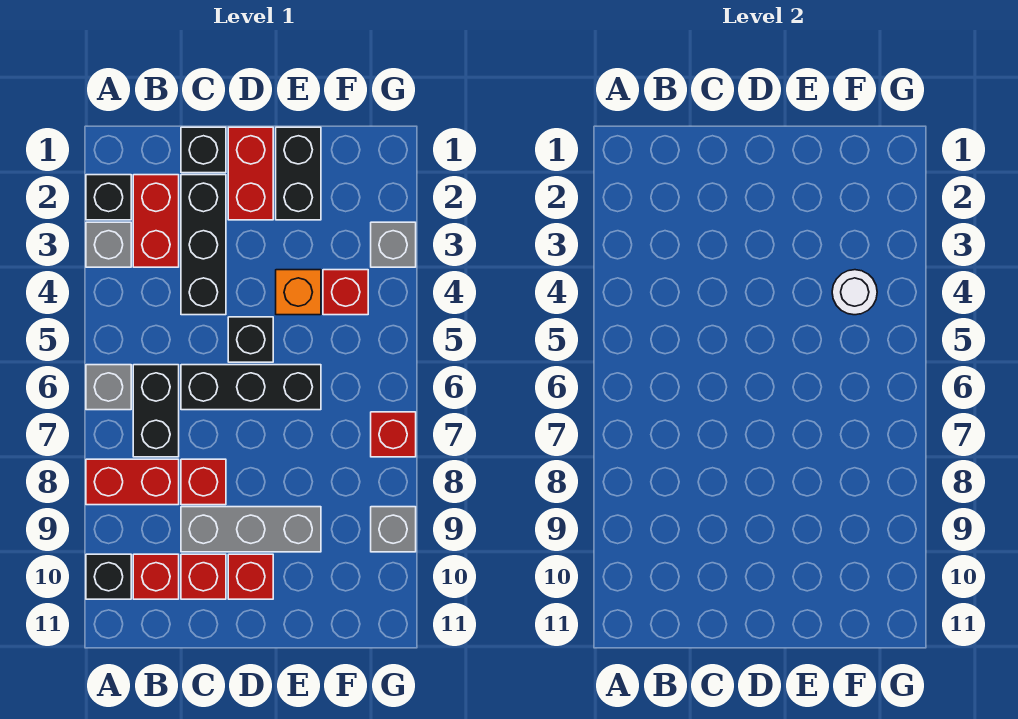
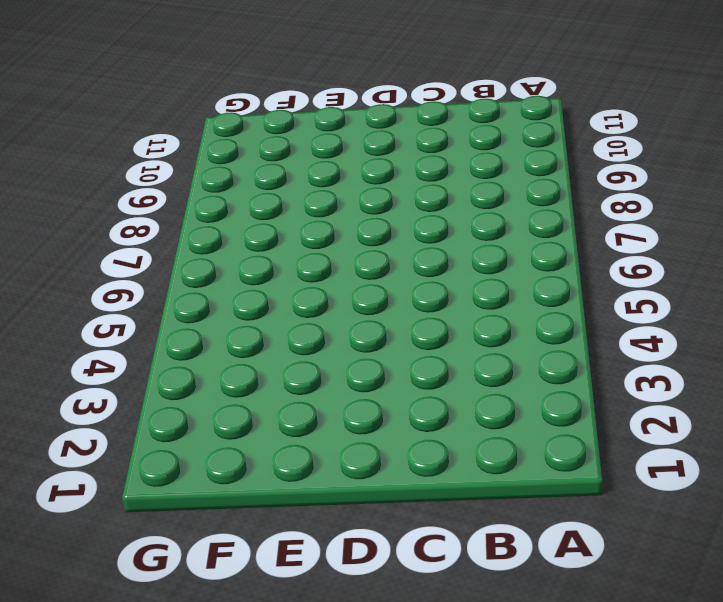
none -> black 1x1 brick [86,175,131,220]
none -> grey 1x1 brick [86,222,131,267]
none -> grey 1x1 brick [86,365,131,410]

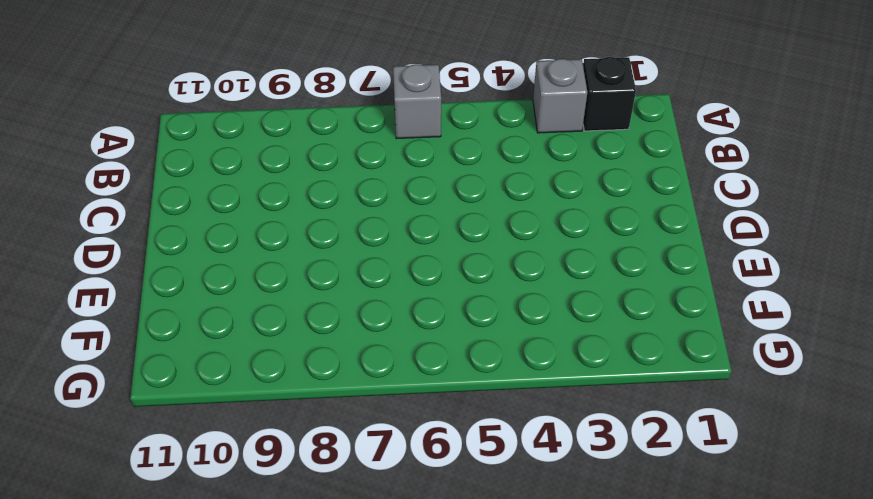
none -> red 1x2 brick [86,459,179,505]
none -> black 1x1 brick [86,554,131,599]
none -> red 1x2 brick [133,175,179,267]

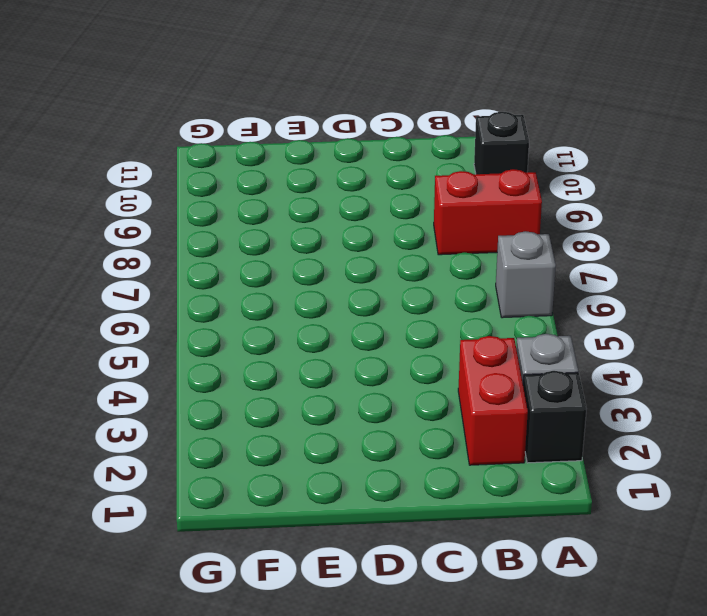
none -> black 1x2 brick [133,365,179,457]
none -> red 1x1 brick [133,554,179,599]
none -> black 1x1 brick [181,127,226,173]

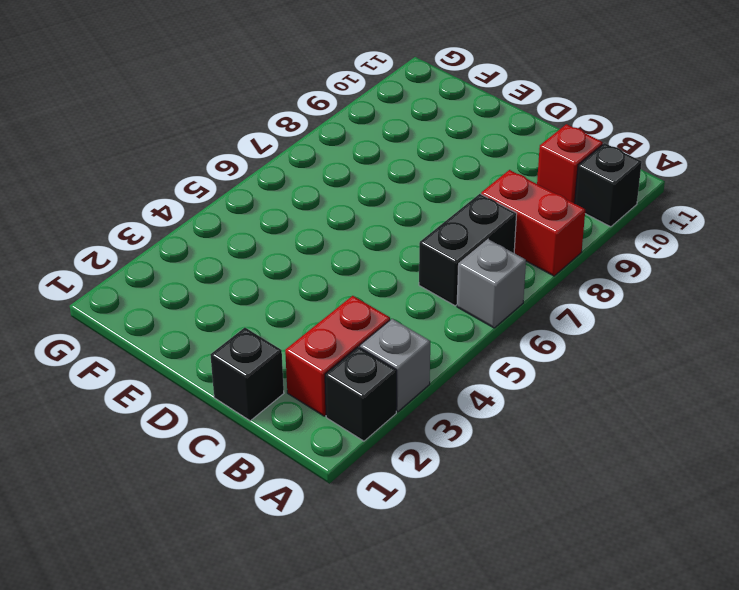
none -> black 1x3 brick [181,175,226,315]
none -> black 1x3 brick [181,365,321,410]
none -> red 1x1 brick [181,459,226,505]

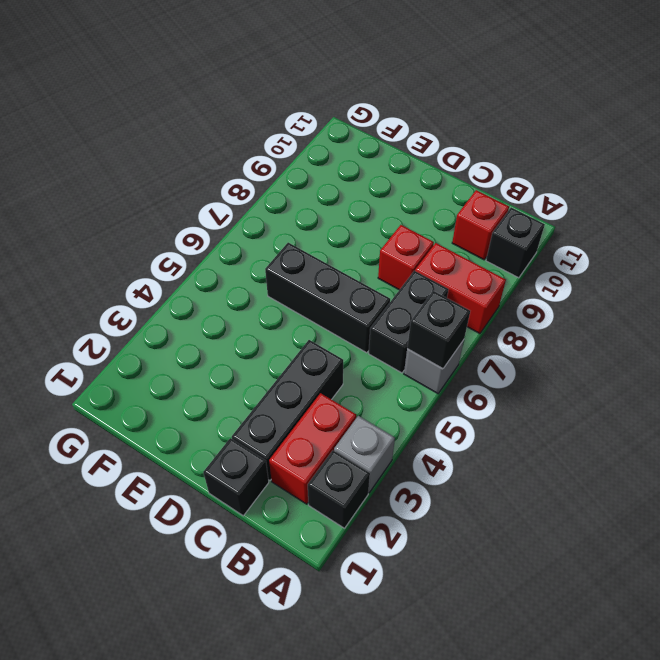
black 1x1 brick [407,291,470,369] -> black 1x1 brick moved to [228,317,273,362]
none -> grey 1x3 brick [181,507,321,552]
none -> red 1x1 brick [181,554,226,599]
none -> red 1x2 brick [228,127,273,220]

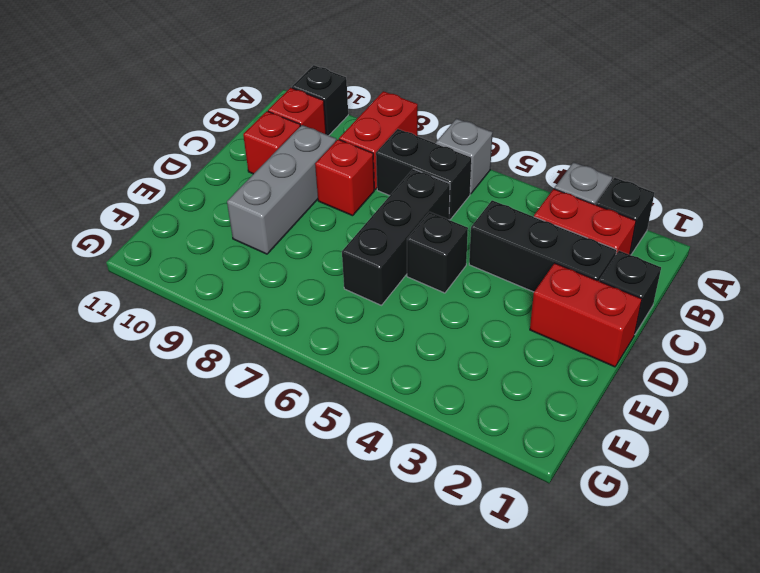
none -> red 1x1 brick [228,554,273,599]
none -> black 1x2 brick [276,127,321,220]
none -> orange 1x1 brick [276,270,321,315]

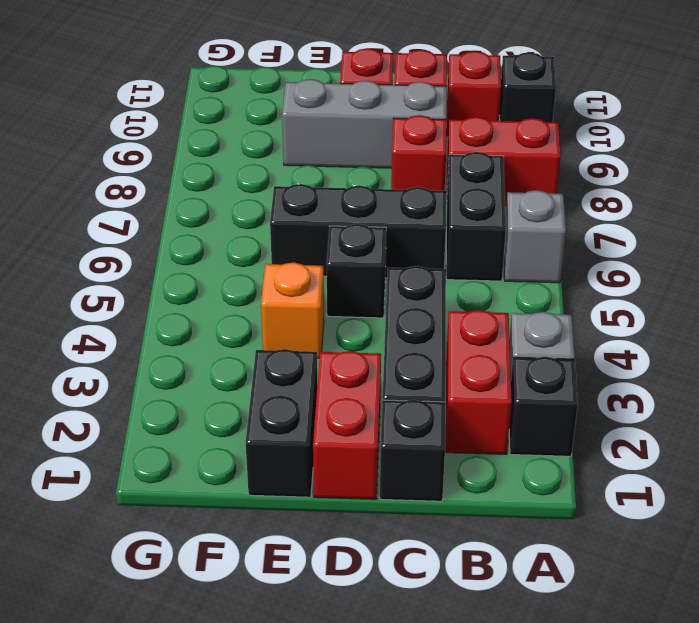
none -> red 1x1 brick [323,270,368,315]
none -> grey 1x1 brick [371,222,416,267]
none -> red 1x1 brick [371,412,416,457]

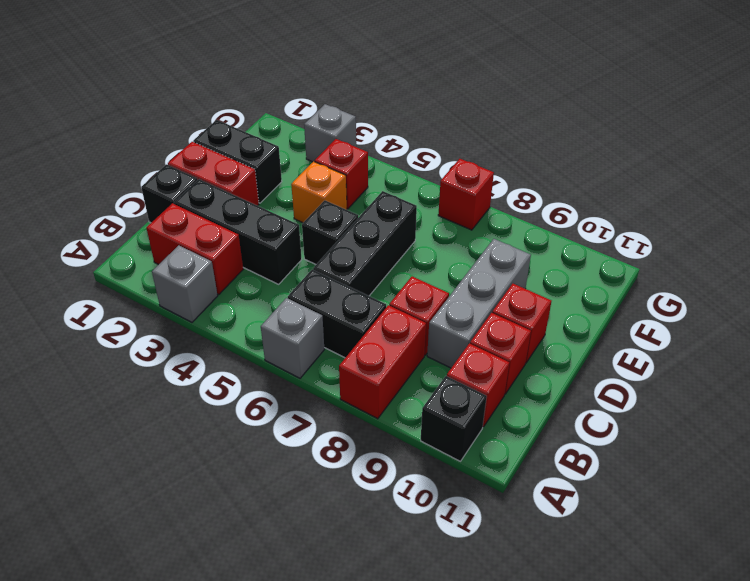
none -> black 1x1 brick [86,175,131,220]
none -> grey 1x1 brick [371,507,416,552]
none -> white 1x1 round brick [832,270,877,315]

